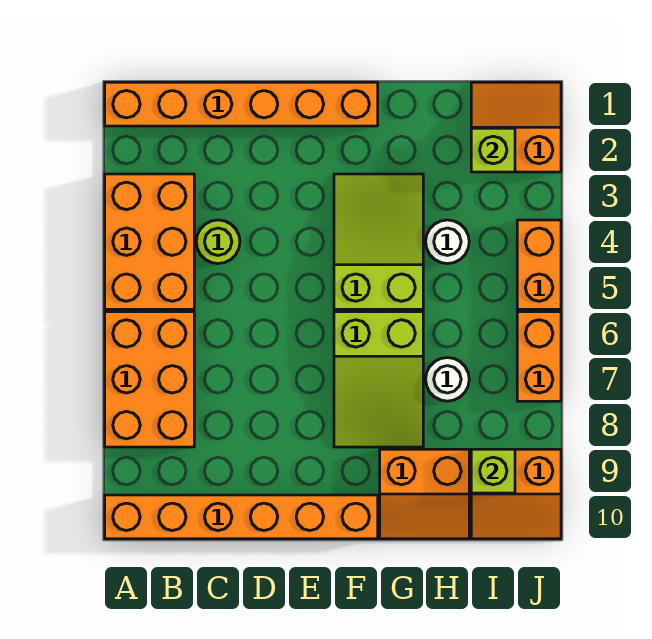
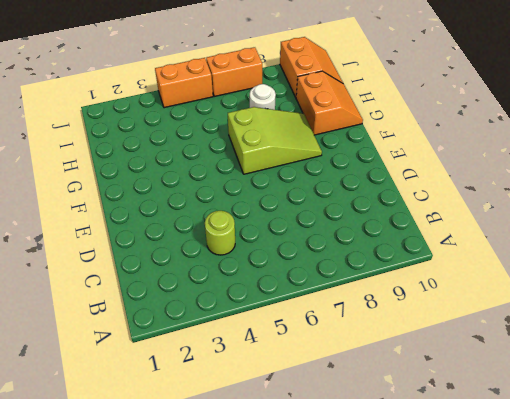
none -> orange 1x6 brick [105,82,378,126]
none -> orange 2x3 brick [105,174,194,309]
none -> orange 2x3 brick [105,312,194,447]

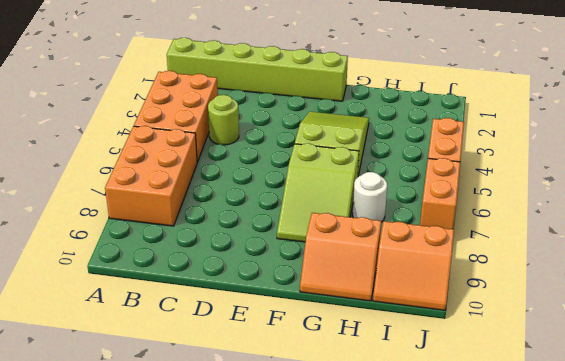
lime 1x6 brick [167,38,348,101] -> orange 1x6 brick [105,82,378,126]
none -> orange 1x6 brick [105,495,378,539]
none -> white 1x1 round brick [426,220,469,264]
none -> orange 2x2 slope [471,82,561,172]

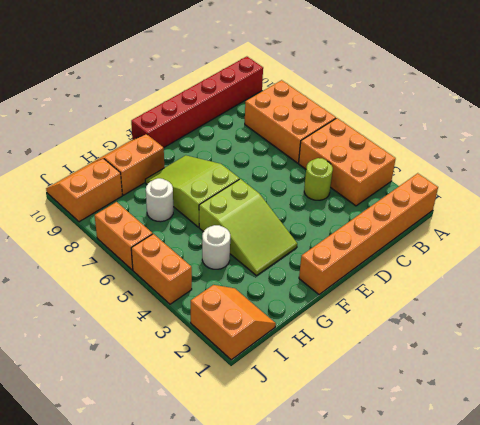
red 1x6 brick [131,57,263,148] -> orange 1x6 brick [105,495,378,539]
orange 2x2 slope [191,285,276,360] -> orange 2x2 slope turned to [471,82,561,172]
none -> lime 1x1 brick [471,128,515,172]
none -> lime 1x1 brick [471,449,515,493]

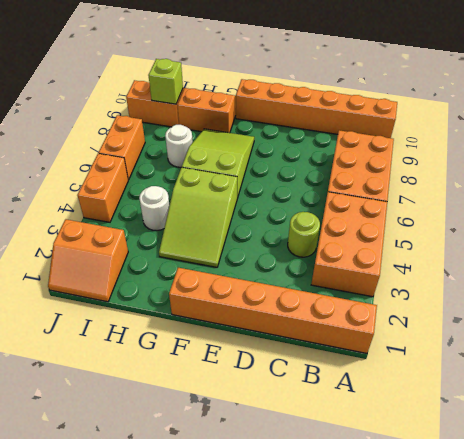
none -> lime 1x1 brick [471,128,515,172]

